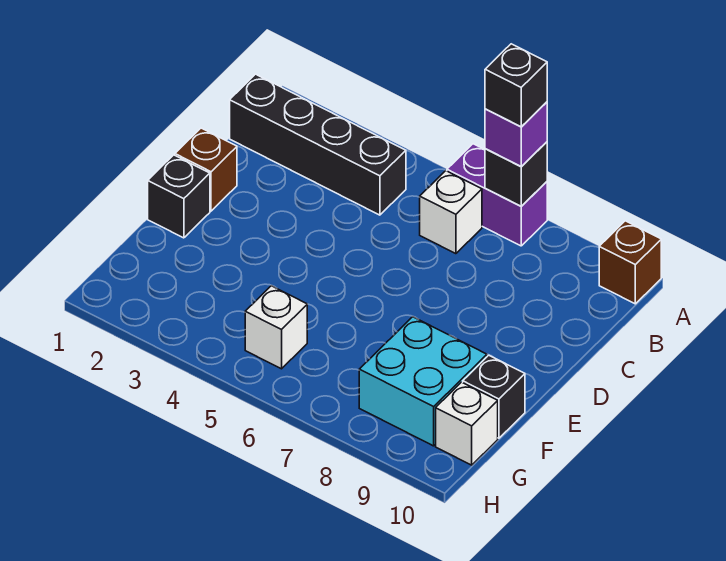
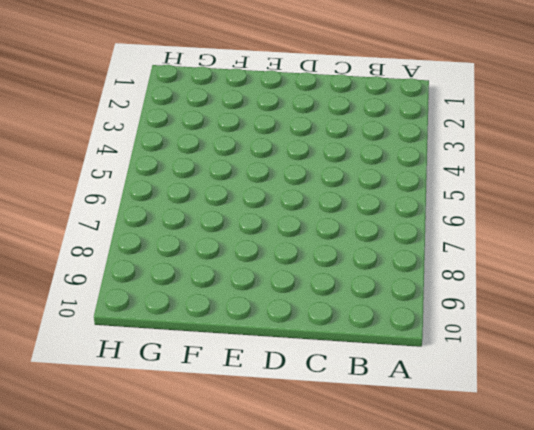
none -> purple 1x2 brick [447,144,547,246]
none -> brown 1x1 brick [599,221,661,304]
none -> black 1x4 brick [230,74,406,215]

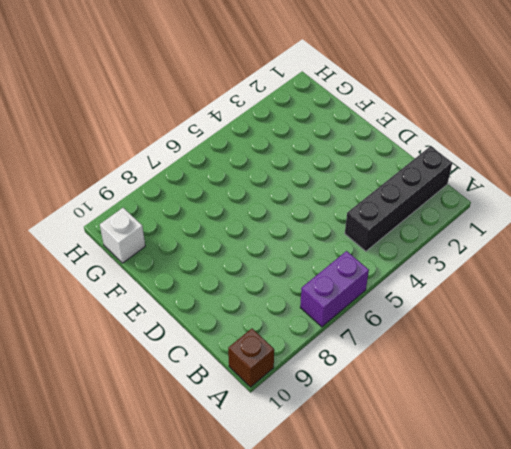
none -> white 1x1 brick [420,171,482,254]
none -> brown 1x1 brick [175,128,237,211]
none -> black 1x1 brick [148,155,210,238]

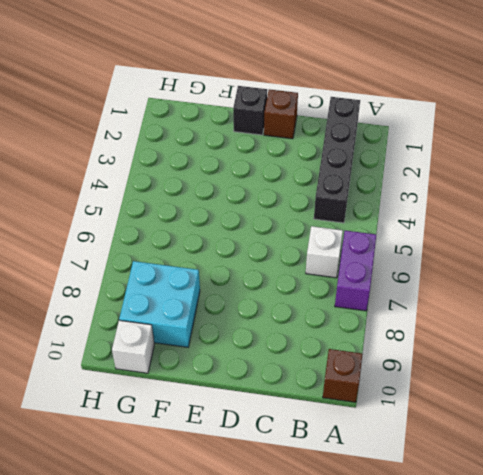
none -> black 1x1 brick [463,355,525,438]
none -> white 1x1 brick [245,286,307,369]
none -> black 1x1 brick [485,142,547,206]

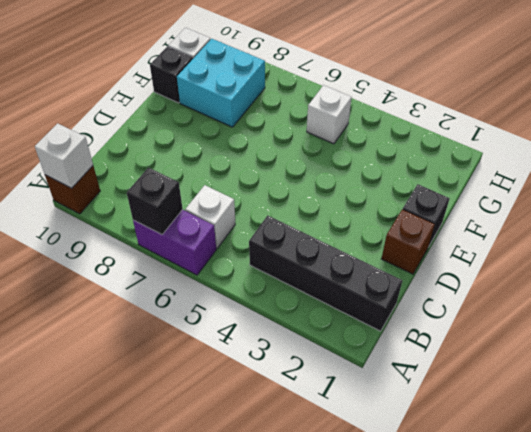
white 1x1 brick [35,123,93,188] -> none
none -> purple 1x1 brick [485,102,547,167]
none -> black 1x1 brick [485,44,547,127]

